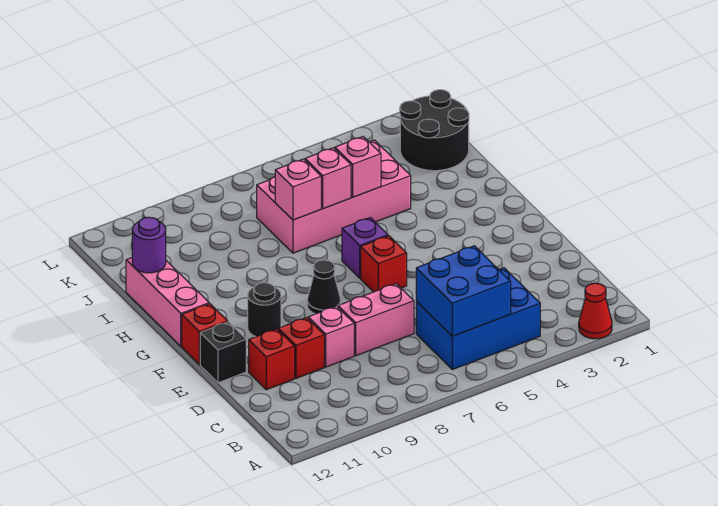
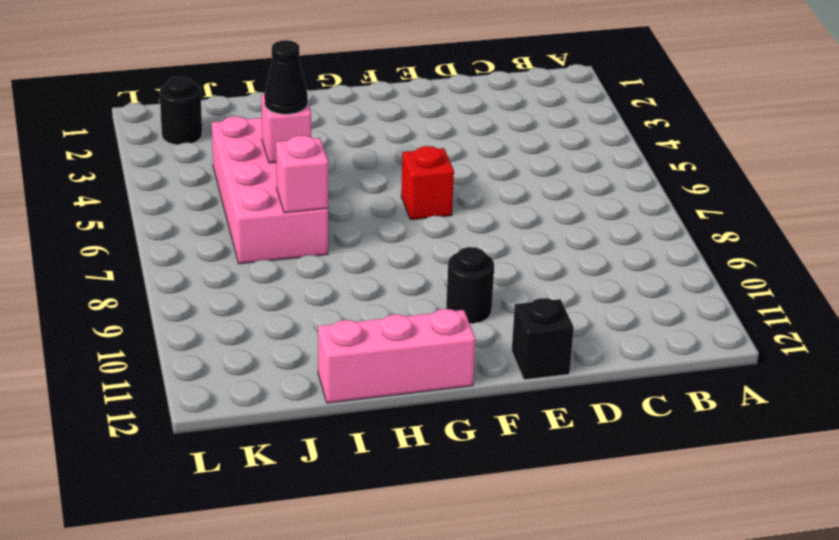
black 1x1 cone [264,40,308,114] -> black 1x1 cone moved to [307,260,341,314]
black 1x1 round brick [160,76,202,145] -> black 2x2 round brick [400,90,469,171]
none -> red 1x1 cone [579,283,612,339]
none -> blue 2x3 brick [416,268,540,370]
none -> pink 1x2 brick [338,284,414,356]

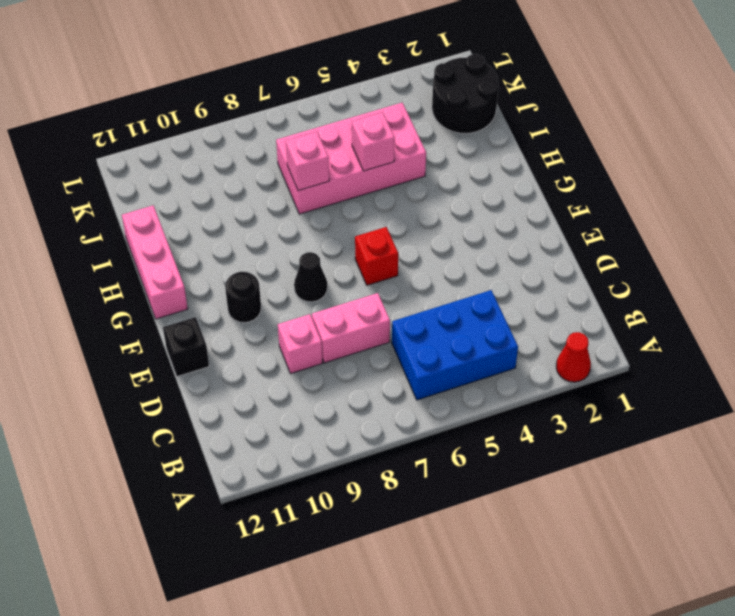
none -> red 1x1 brick [278,318,324,378]
none -> red 1x1 brick [249,329,295,390]
none -> red 1x1 brick [182,304,228,365]

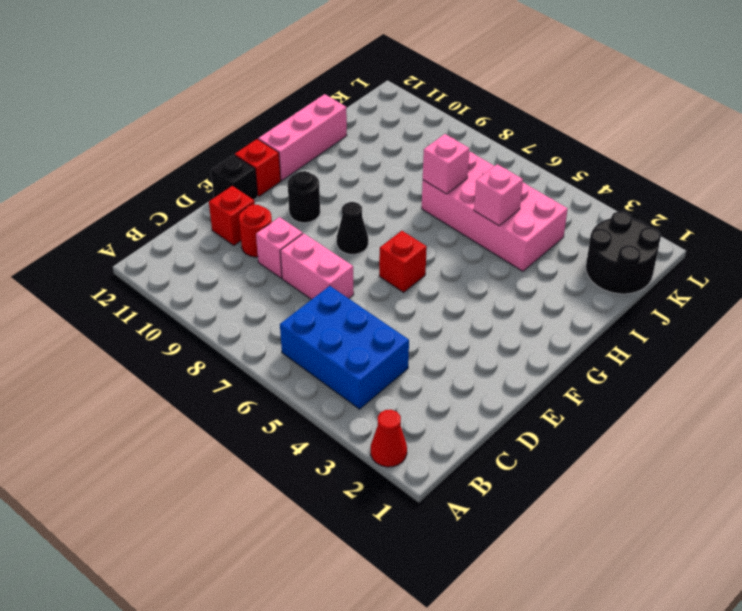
red 1x1 round brick [239,205,272,257] -> red 1x1 brick [278,318,324,378]
none -> purple 1x1 brick [342,218,388,278]
none -> blue 2x2 brick [416,246,511,336]
none -> pink 1x1 brick [305,148,351,209]

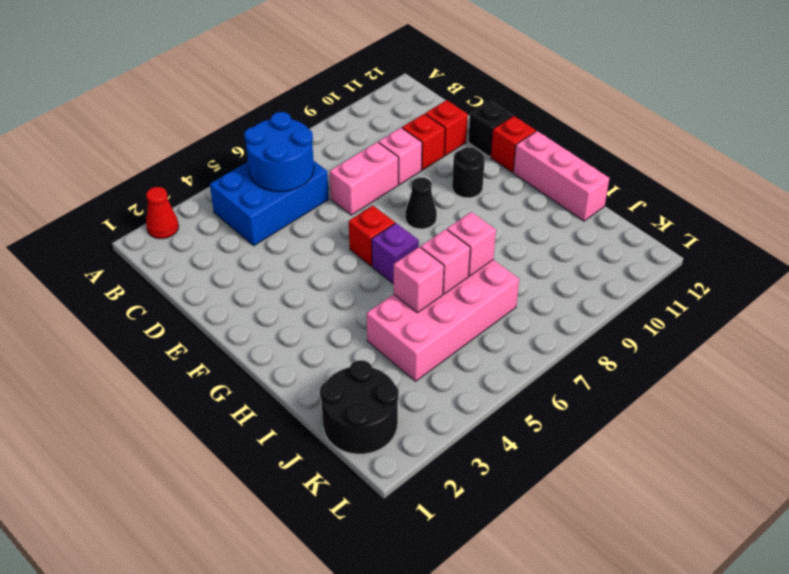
blue 2x2 round brick [244,112,314,192] -> blue 2x2 brick [416,246,511,336]
none -> purple 1x1 round brick [132,217,166,273]

